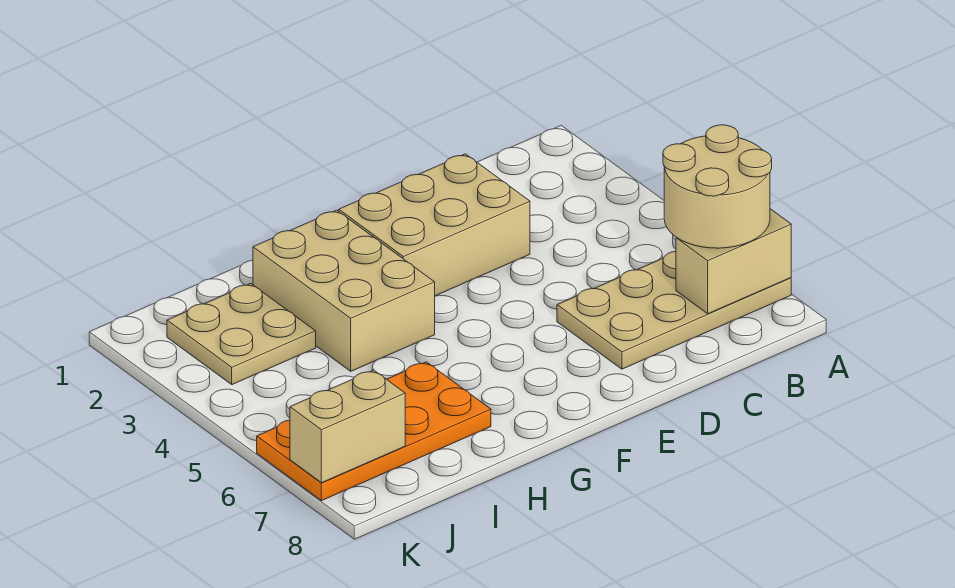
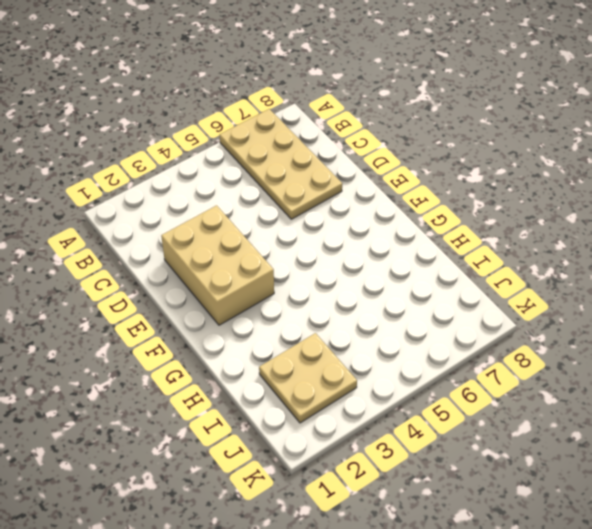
none -> tan 2x3 brick [253,210,435,371]
none -> orange 2x4 plate [257,362,491,501]

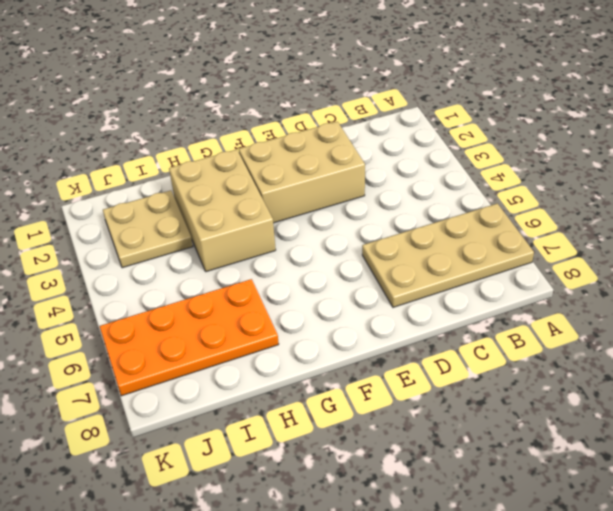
none -> tan 1x2 brick [676,209,791,314]
none -> tan 1x2 brick [290,370,405,483]

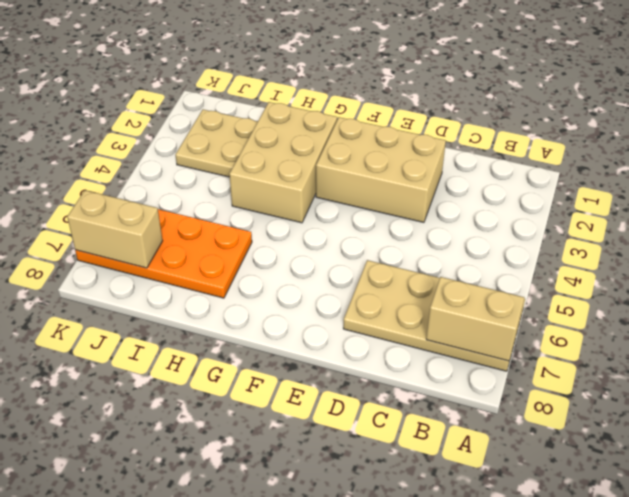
none -> tan 2x2 round brick [663,125,772,248]

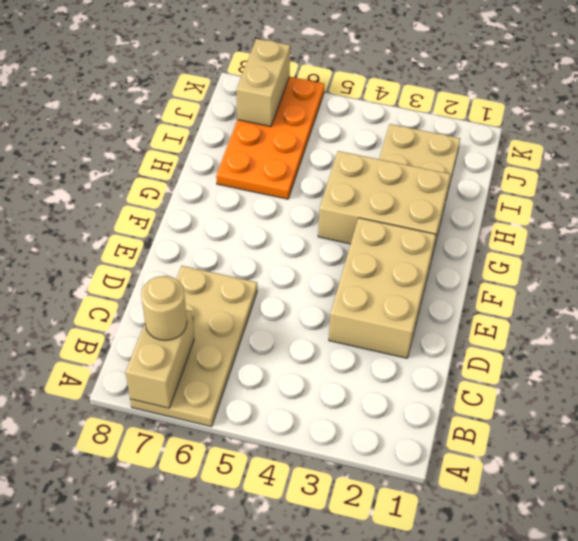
tan 1x1 round brick [141,276,187,340] -> tan 2x2 round brick [663,125,772,248]

